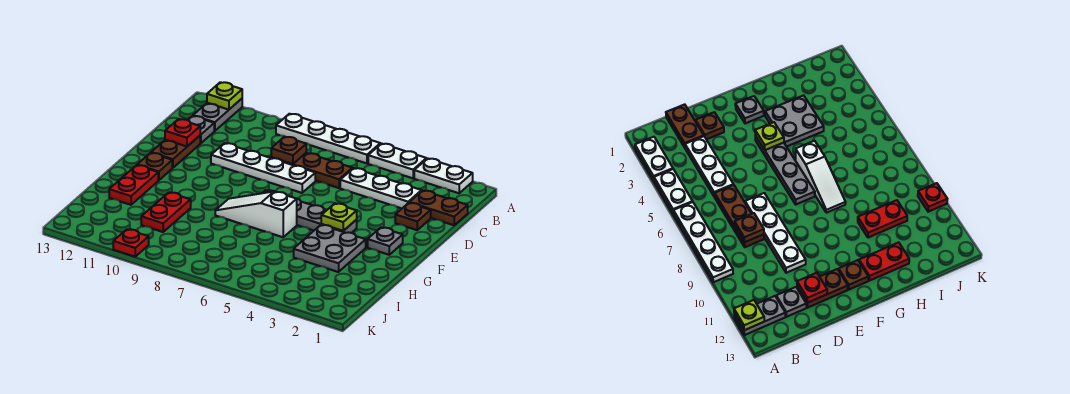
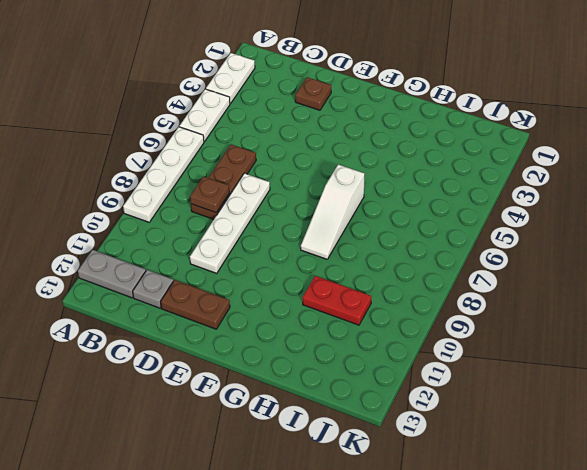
none -> brown 1x2 plate [409,191,468,225]
none -> white 1x3 plate [340,168,422,208]
none -> grey 1x1 plate [368,228,403,255]

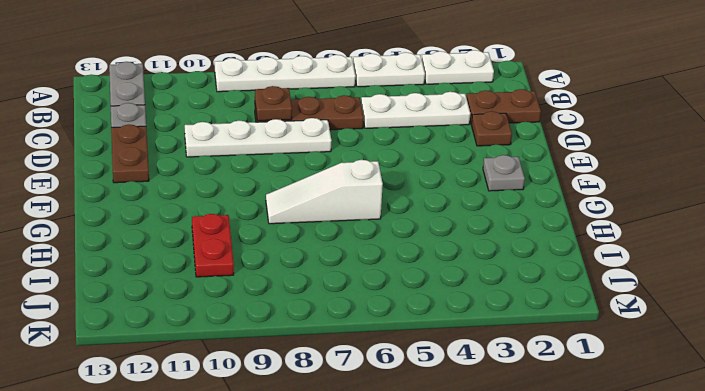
none -> grey 1x4 plate [263,190,357,233]
none -> brown 1x1 plate [138,153,172,180]
none -> grey 2x2 plate [294,225,366,272]

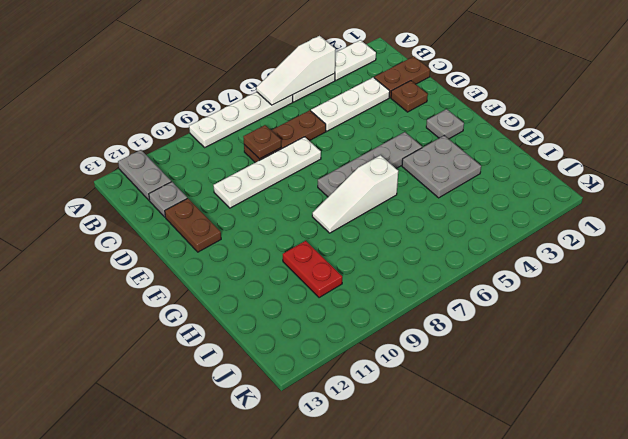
white 1x3 slope [256,36,335,105] -> none
none -> brown 1x1 plate [138,153,172,180]
none -> red 1x2 plate [109,165,158,205]
none -> red 1x1 plate [113,229,149,257]

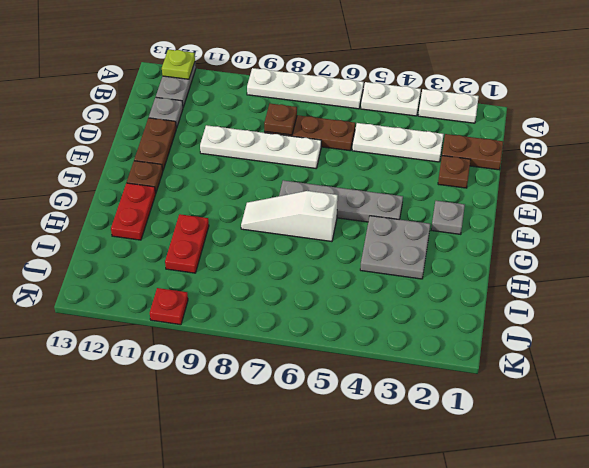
none -> red 1x1 plate [165,119,200,147]
none -> lime 1x1 plate [321,204,357,231]

